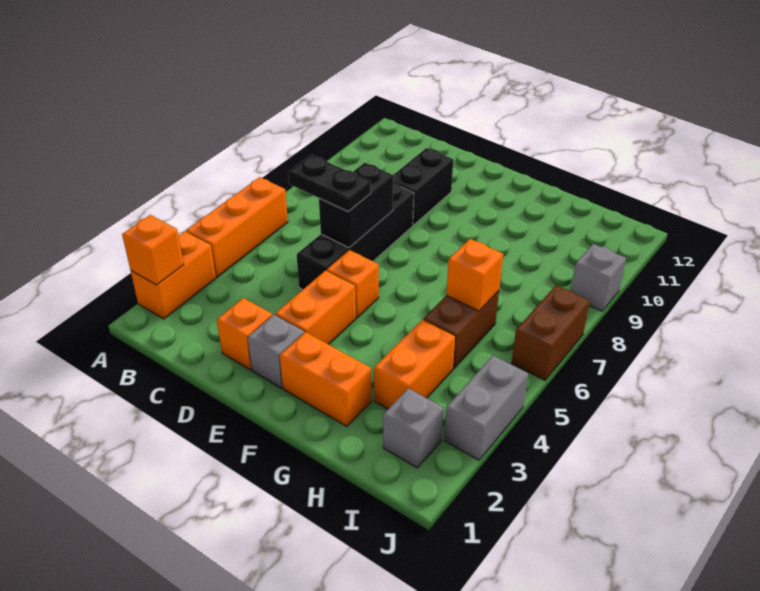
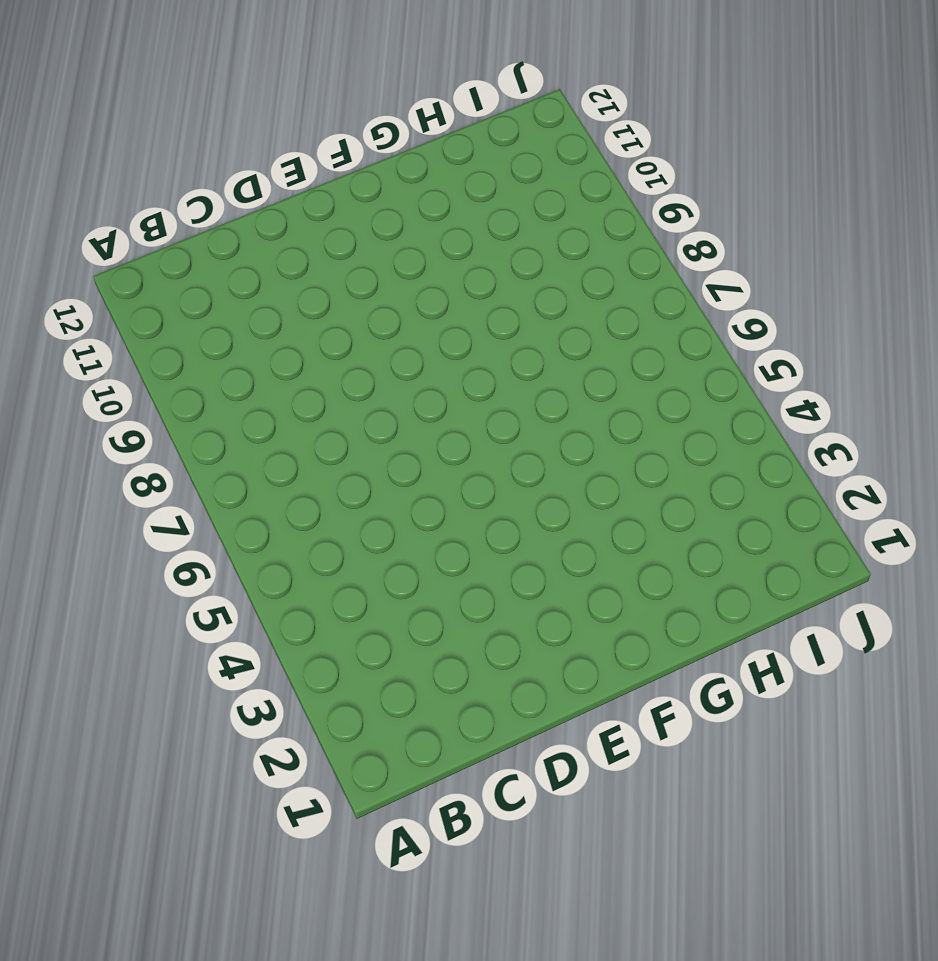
none -> orange 1x2 brick [131,231,216,319]
none -> orange 1x3 brick [186,177,288,277]
none -> orange 1x1 brick [217,298,273,370]

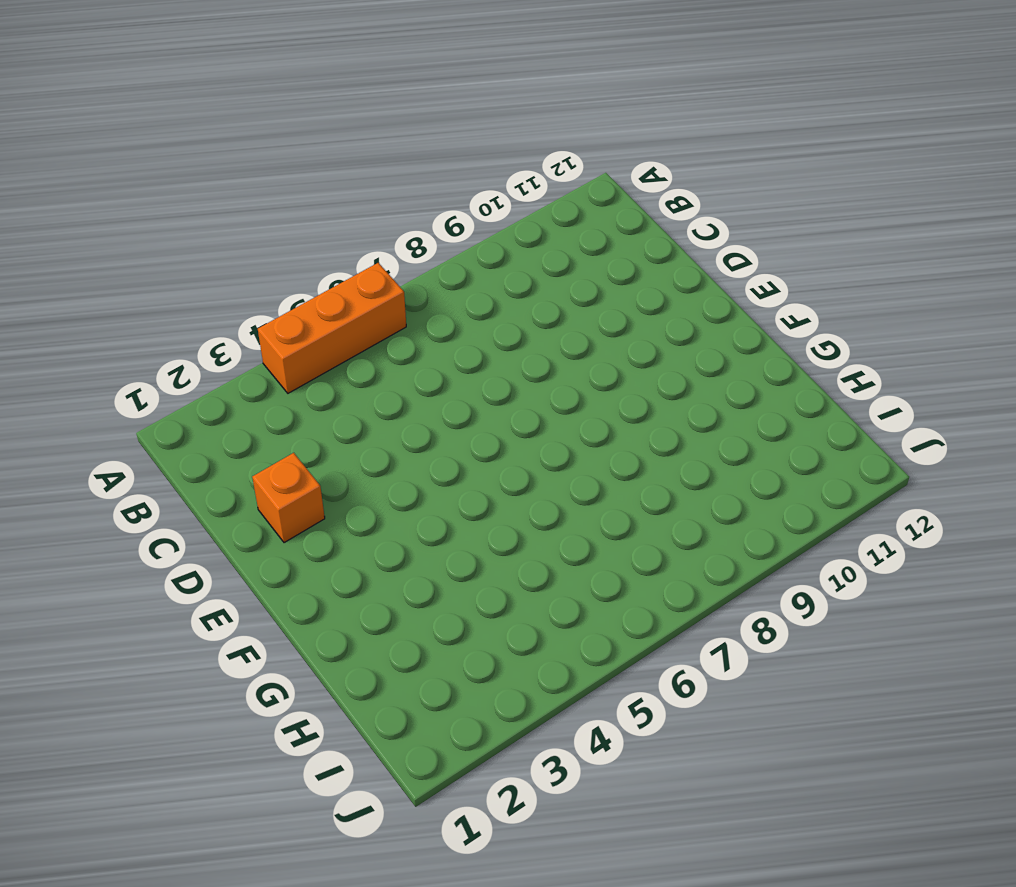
none -> orange 1x2 brick [131,231,216,319]
none -> black 1x4 brick [297,183,414,290]
none -> black 1x2 brick [393,148,453,225]

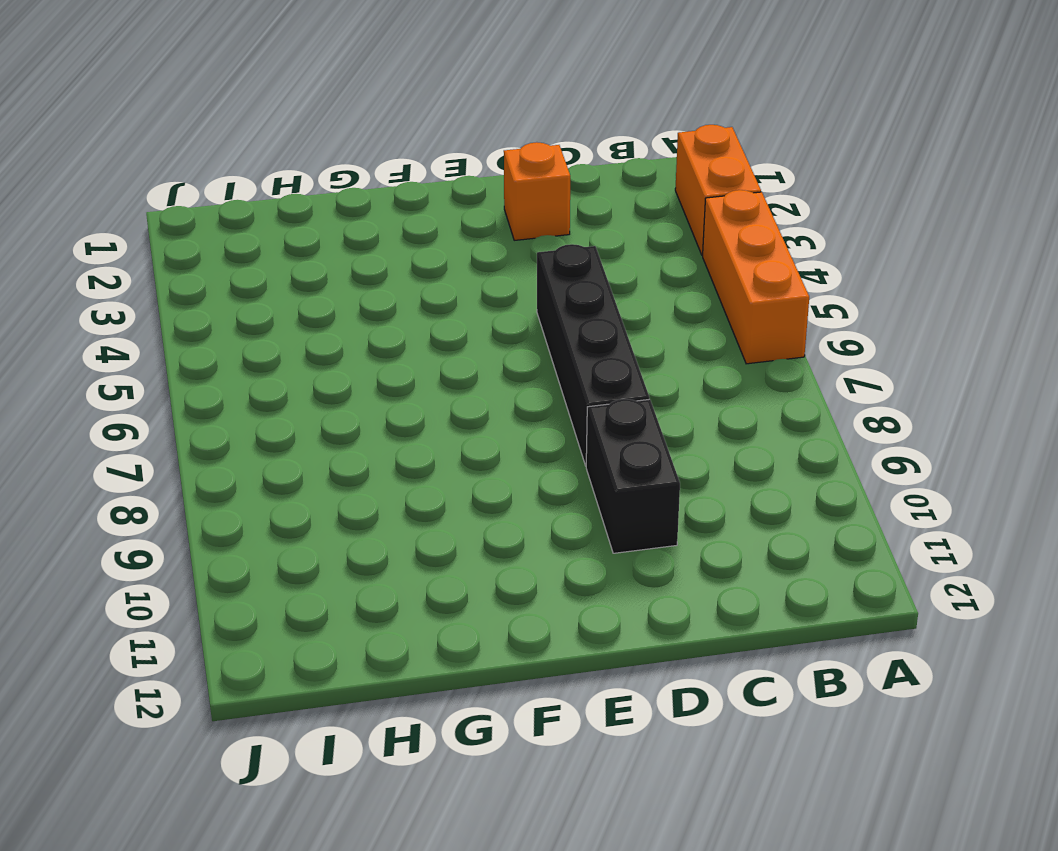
none -> grey 1x1 brick [248,315,304,388]
none -> orange 1x2 brick [275,270,356,344]
none -> orange 1x1 brick [327,250,379,318]

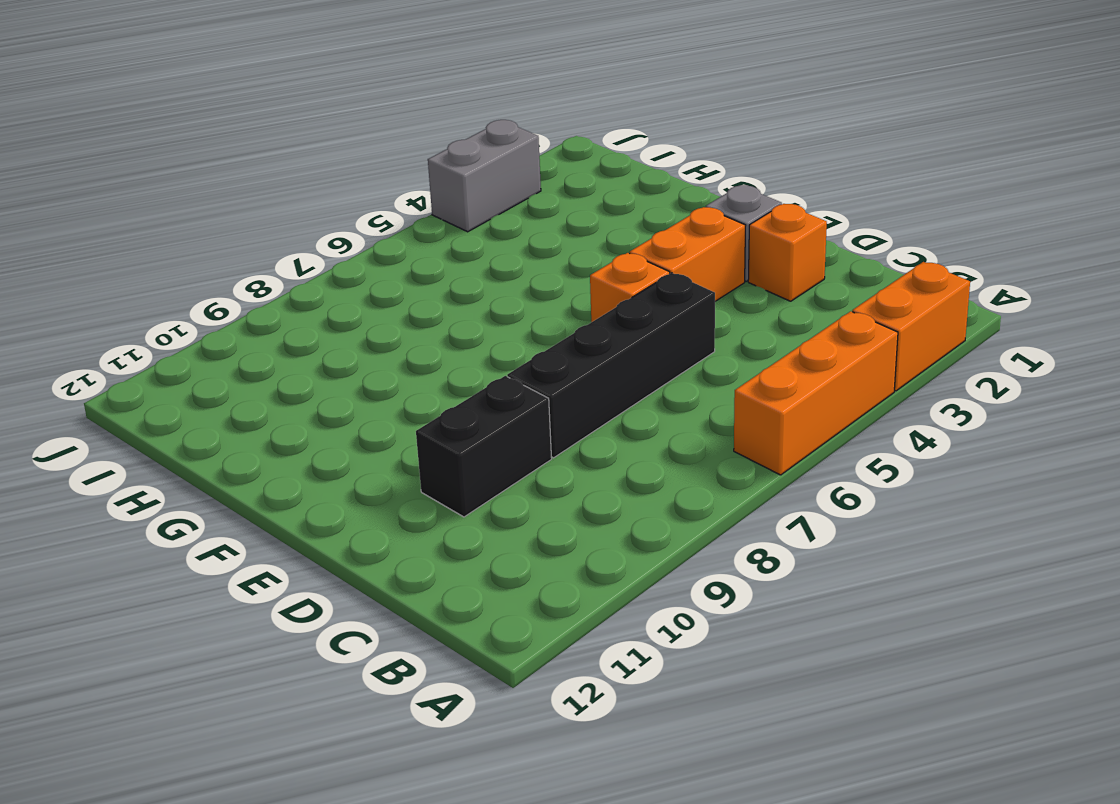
none -> orange 1x2 brick [280,332,371,426]
none -> orange 1x2 brick [374,320,455,409]
none -> brown 1x2 brick [423,291,499,369]

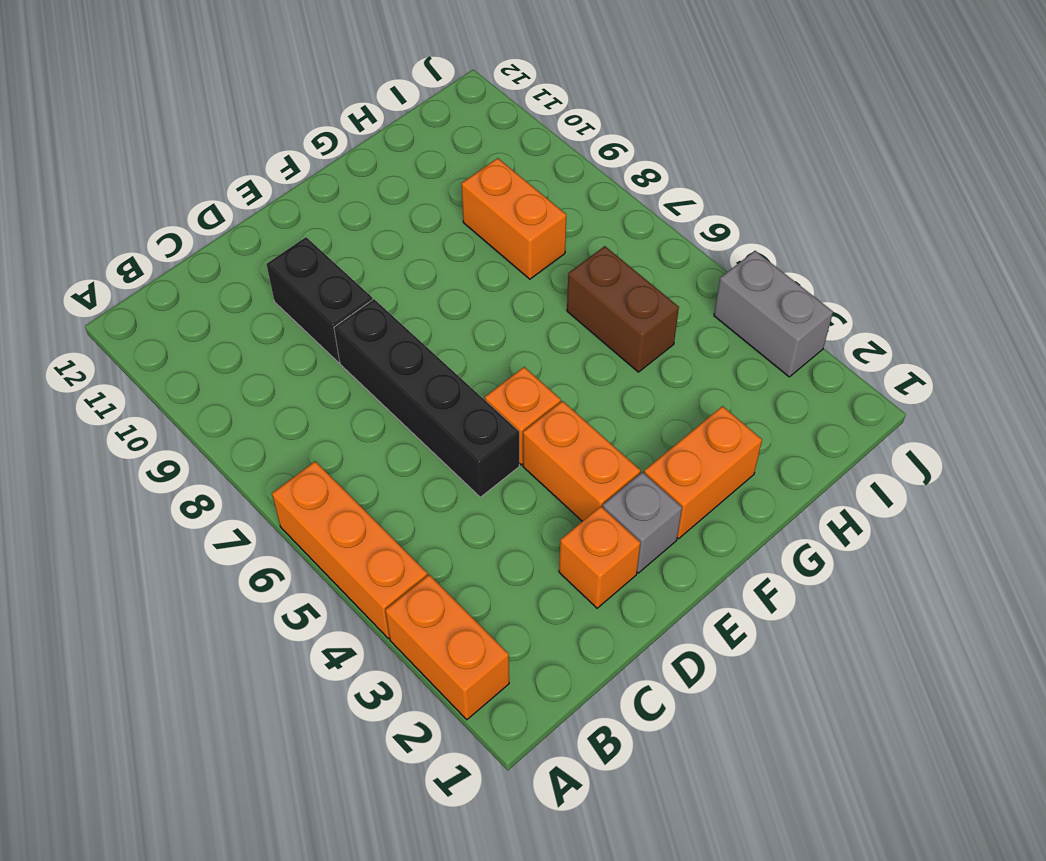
orange 1x2 brick [461,158,566,279] -> orange 1x2 brick moved to [374,320,455,409]
none -> grey 1x1 brick [383,388,443,468]
none -> brown 1x2 brick [512,285,590,380]
none -> grey 1x1 brick [571,244,626,311]

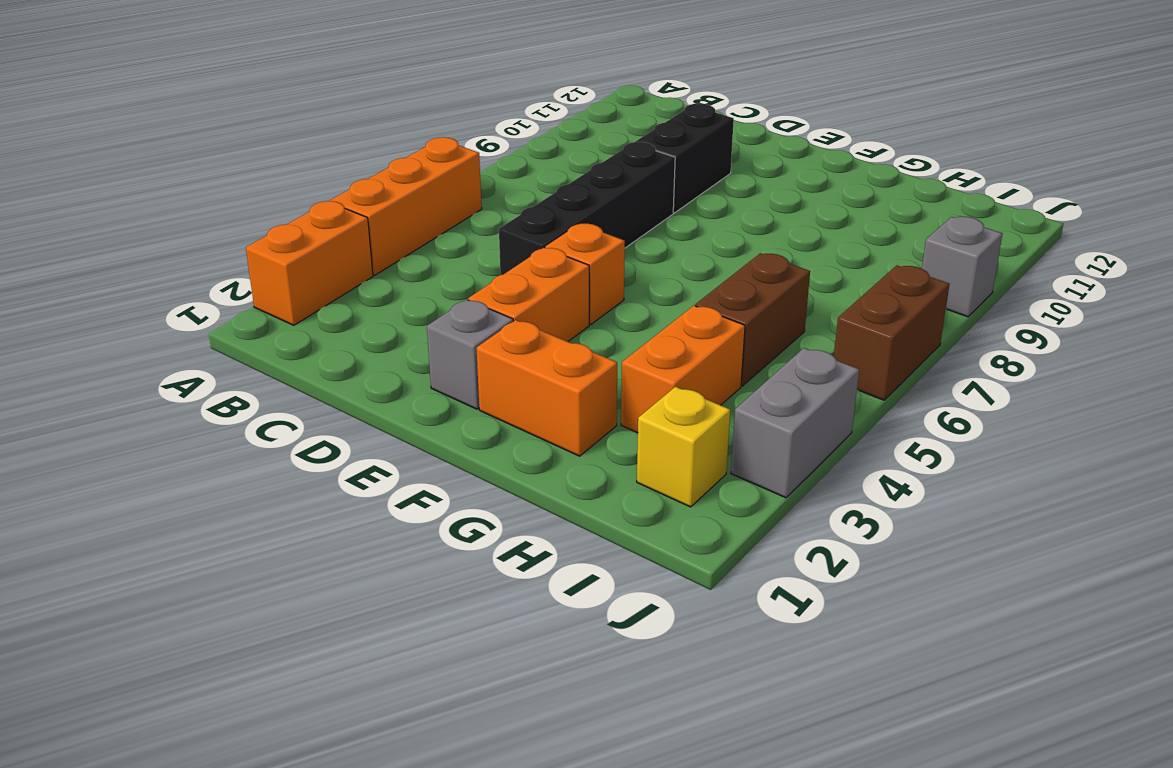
yellow 1x1 brick [637,387,730,507] -> grey 1x1 brick [383,388,443,468]
none -> orange 1x1 brick [217,298,273,370]
none -> orange 1x1 brick [122,215,184,285]
none -> black 1x2 brick [319,163,393,248]

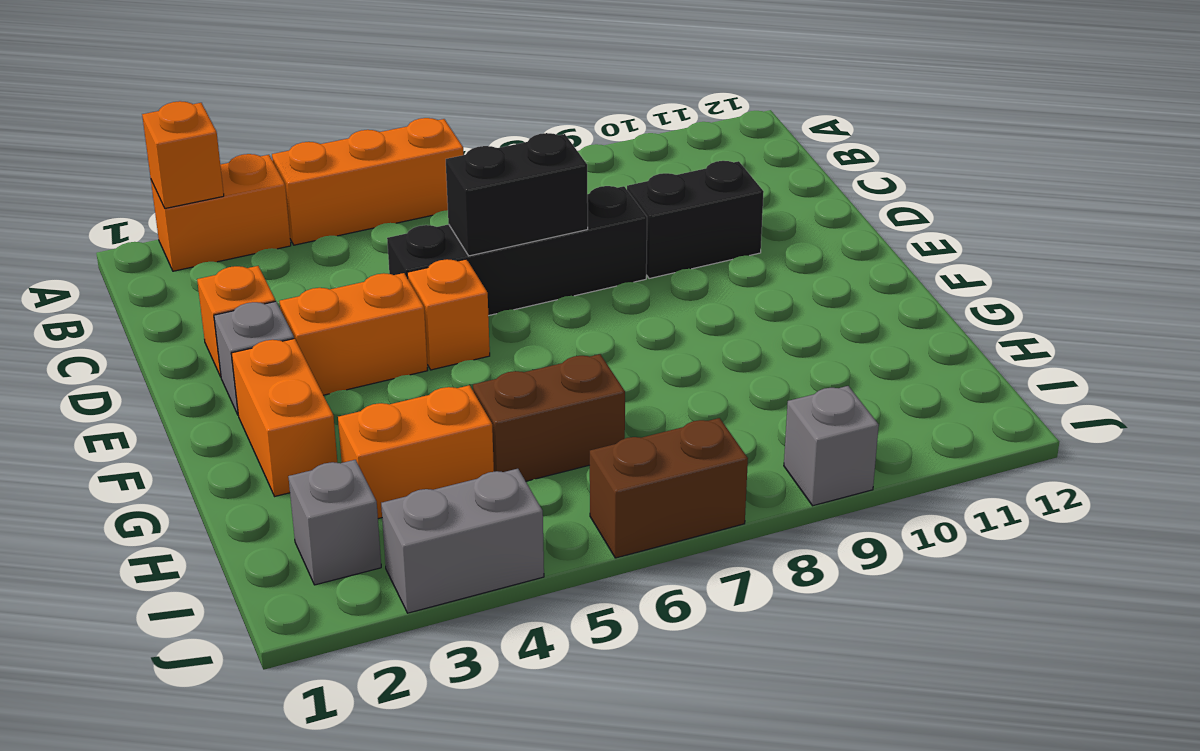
none -> orange 1x1 brick [446,239,503,311]
none -> black 1x2 plate [288,155,371,212]

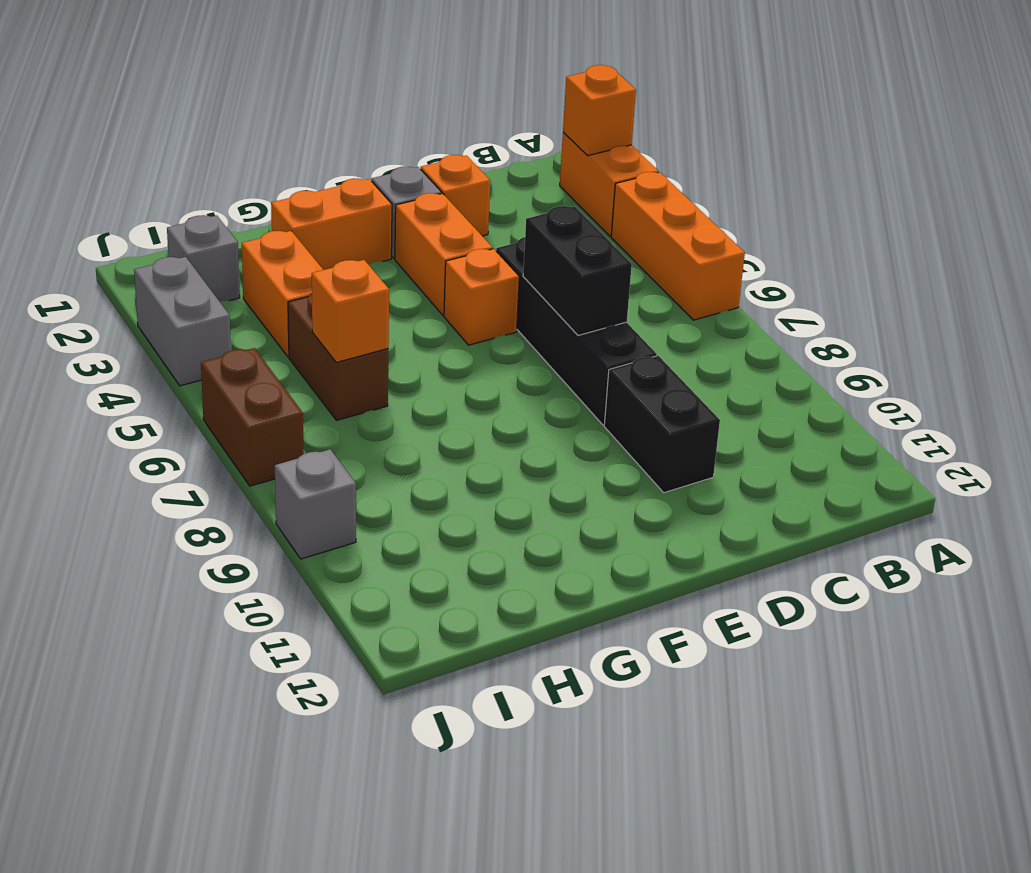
none -> black 1x2 plate [288,155,371,212]

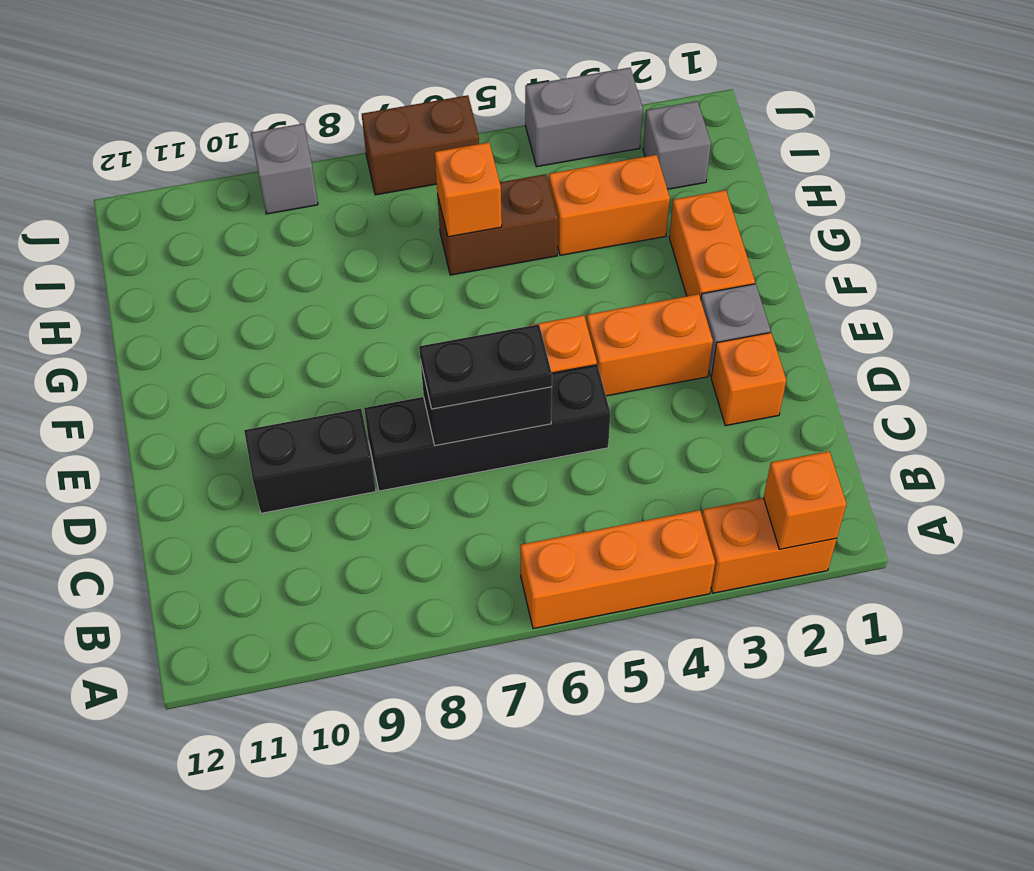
black 1x2 plate [419,324,552,409] -> black 1x2 plate turned to [288,155,371,212]

